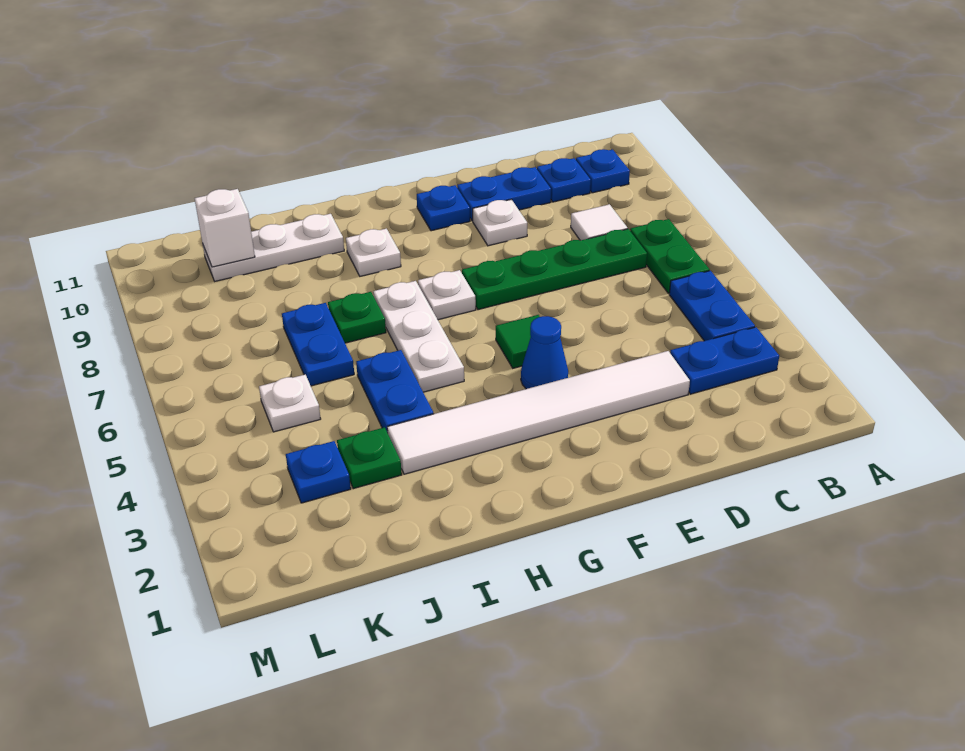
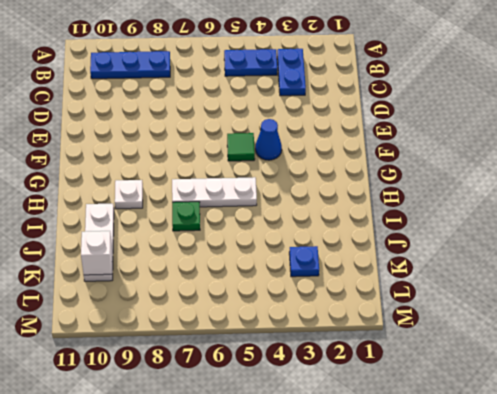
blue 1x3 plate [90,51,170,79] -> blue 1x1 plate [576,149,630,193]
none -> green 1x2 plate [630,219,710,293]
none -> green 1x4 plate [462,229,647,310]
none -> white 1x1 tile [571,204,628,240]

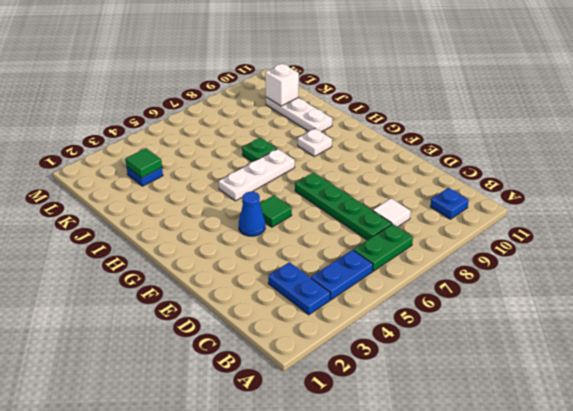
green 1x1 tile [126,148,162,178] -> none
none -> blue 1x1 plate [537,158,591,202]
none -> white 1x6 tile [387,351,690,474]
none -> blue 1x2 plate [457,167,551,221]

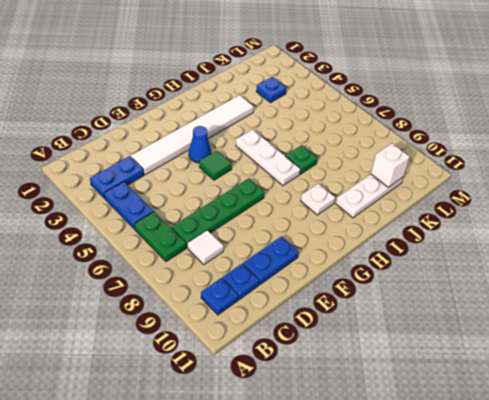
none -> white 1x1 plate [473,199,527,246]
none -> blue 1x1 plate [417,185,470,231]
none -> white 1x1 plate [418,270,476,320]

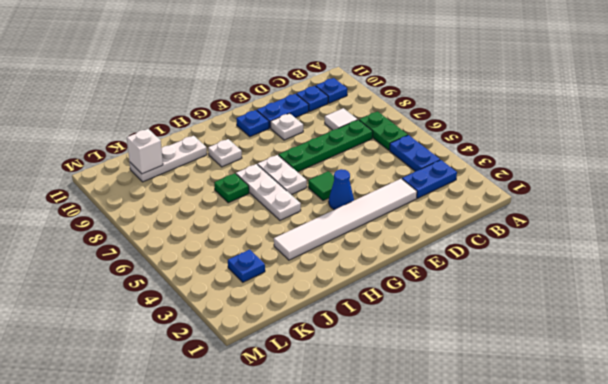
white 1x2 plate [258,155,307,195] -> white 1x1 plate [418,270,476,320]
none -> blue 1x2 plate [356,350,434,433]
none -> green 1x1 plate [337,427,402,489]
none -> blue 1x2 plate [282,303,354,386]

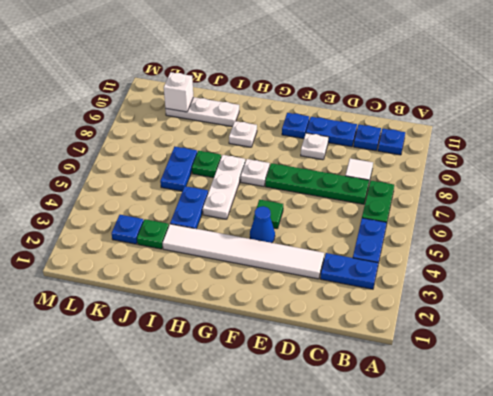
none -> white 1x1 plate [259,375,321,432]

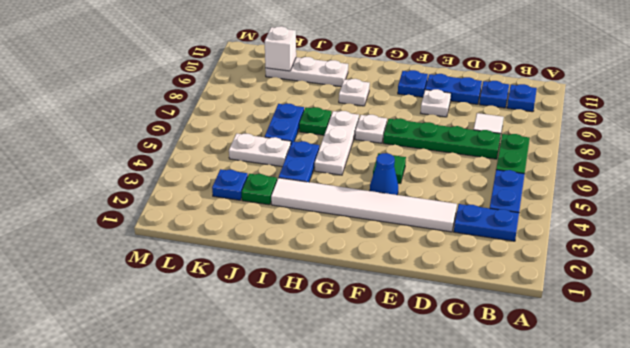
white 1x2 plate [229,134,291,167] -> white 1x1 plate [259,375,321,432]

